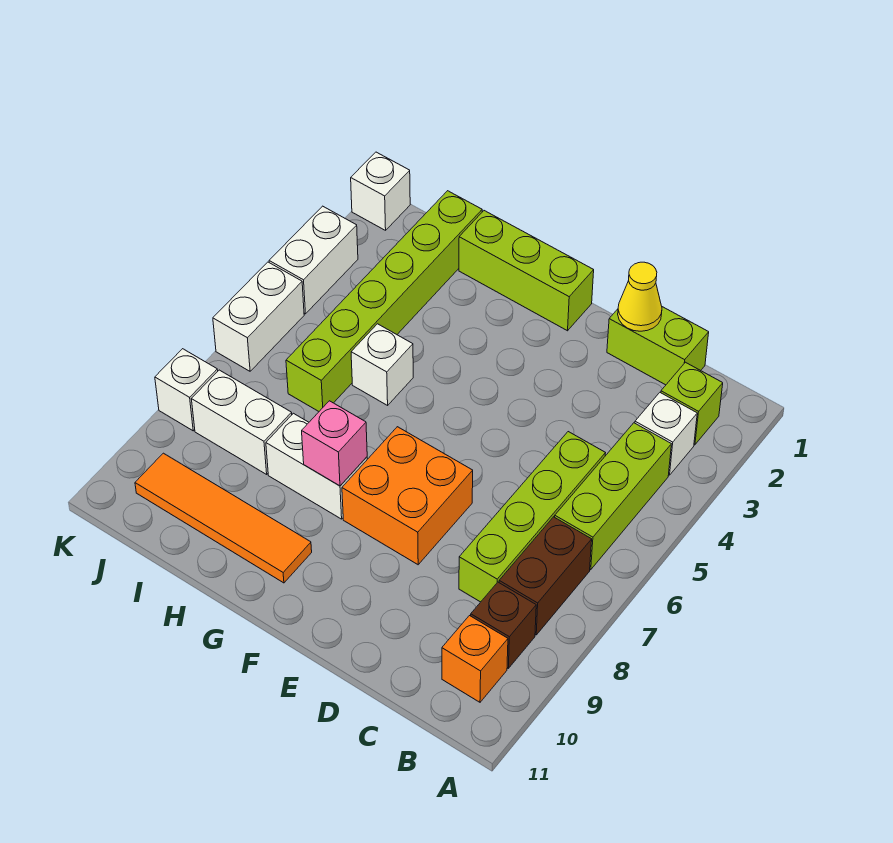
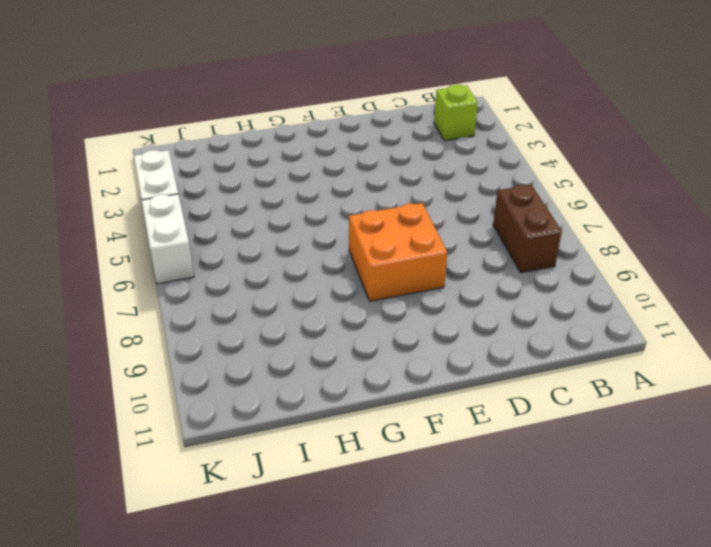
none -> white 1x1 brick [635,393,697,475]
none -> lime 1x3 brick [555,423,671,570]
none -> brown 1x1 brick [471,582,536,668]

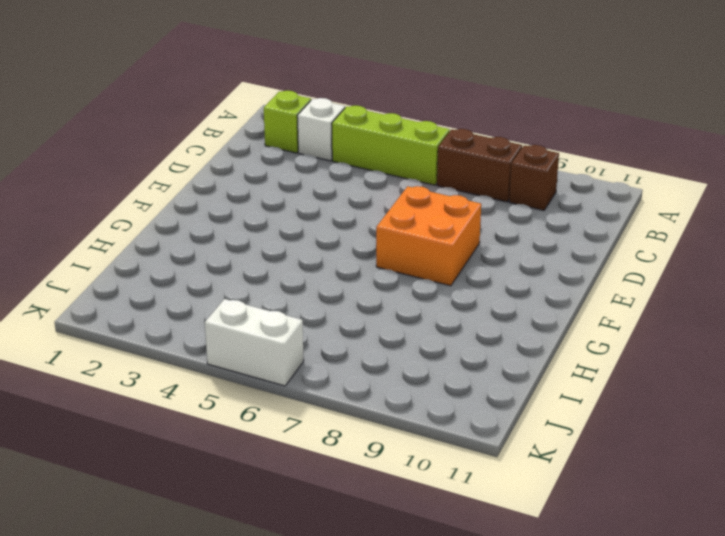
none -> orange 1x1 brick [442,616,508,702]
none -> lime 1x2 brick [607,307,709,385]
none -> lime 1x4 brick [459,432,605,602]

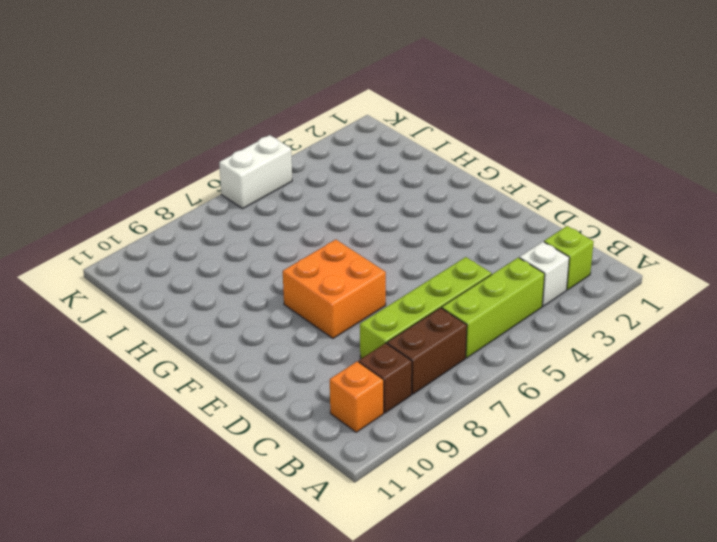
none -> lime 1x2 brick [607,307,709,385]
none -> lime 1x3 brick [459,211,594,331]
none -> white 1x2 brick [266,413,367,519]

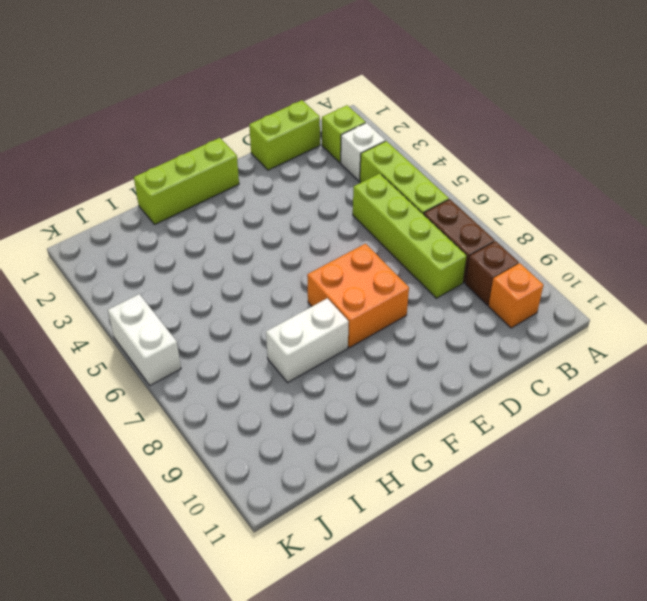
none -> orange 1x4 tile [135,453,312,583]
none -> white 1x1 brick [351,324,413,405]
none -> lime 1x6 brick [286,191,482,411]

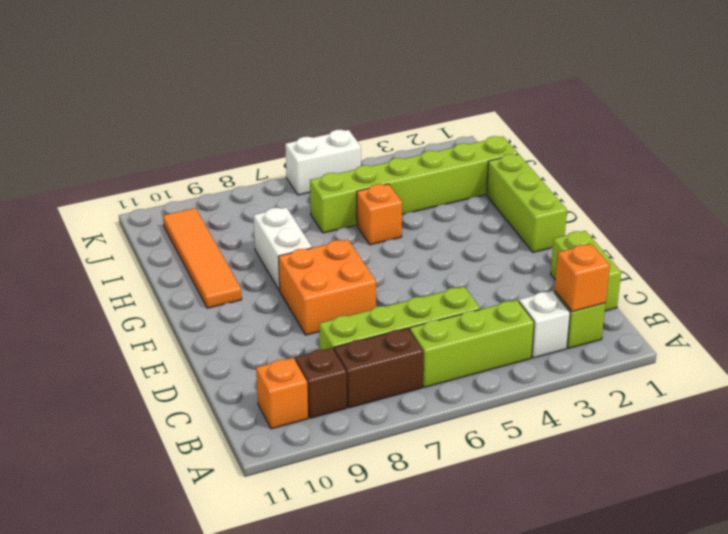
orange 1x1 brick [554,244,610,311] -> none
orange 1x1 brick [357,184,402,245] -> white 1x1 brick [351,324,413,405]
none -> white 1x2 brick [192,370,292,474]
none -> white 1x1 brick [351,152,410,230]
none -> white 1x2 brick [269,206,358,314]

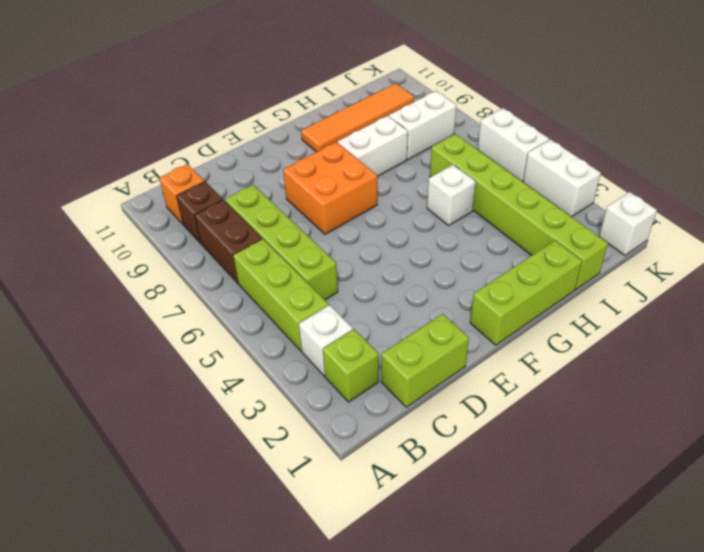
none -> white 1x1 brick [155,349,218,431]
none -> yellow 1x1 cone [618,262,662,331]
none -> pink 1x1 brick [302,401,367,486]

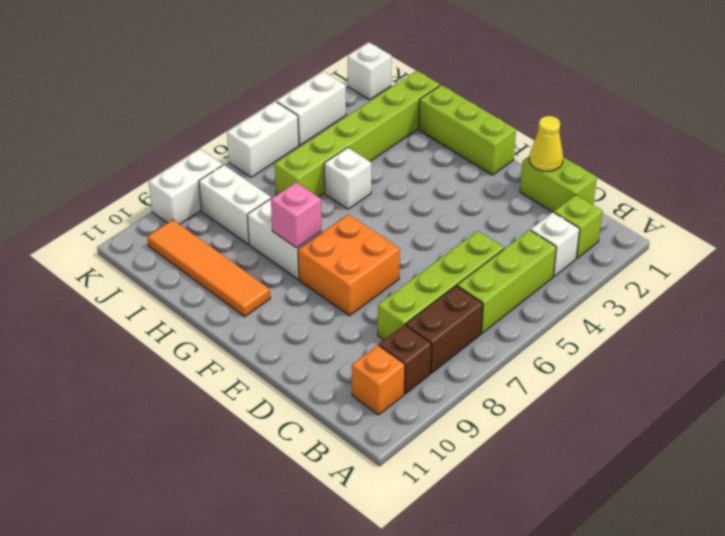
white 1x2 brick [149,149,223,224] -> white 1x1 brick [155,349,218,431]

